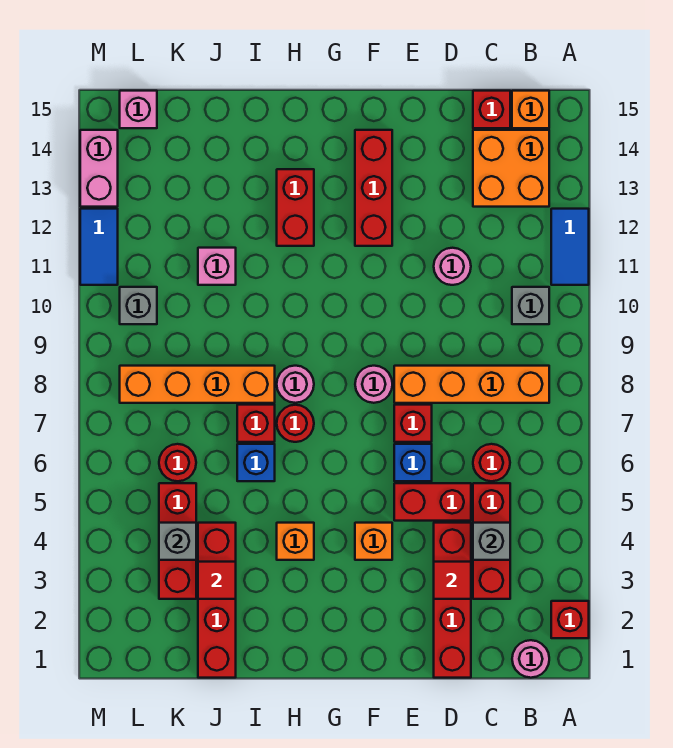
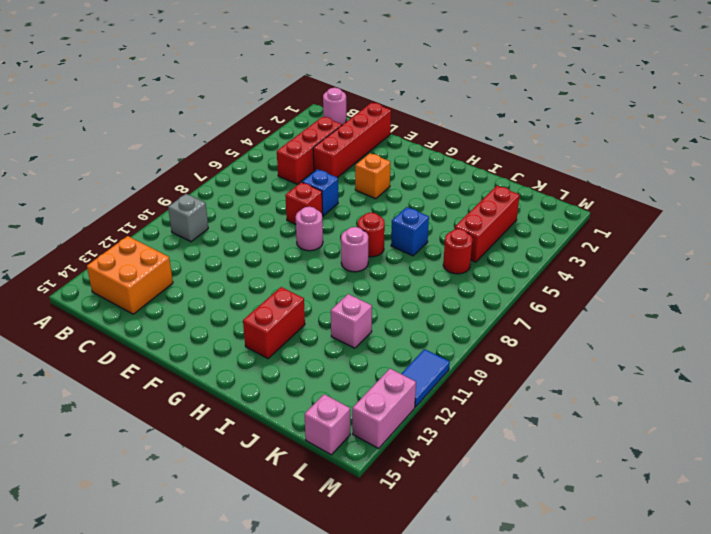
none -> red 1x1 brick [551,601,589,638]
none -> blue 1x2 tile [551,209,589,285]
none -> orange 1x4 brick [394,366,549,403]
none -> orange 1x1 brick [512,91,549,128]

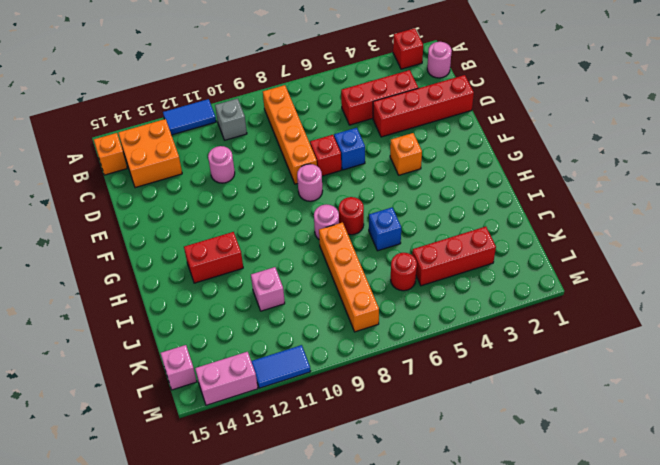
none -> red 1x1 round brick [473,444,510,481]
none -> red 1x1 brick [473,91,510,128]
none -> red 1x2 brick [394,483,471,521]
none -> red 1x3 brick [355,130,392,246]

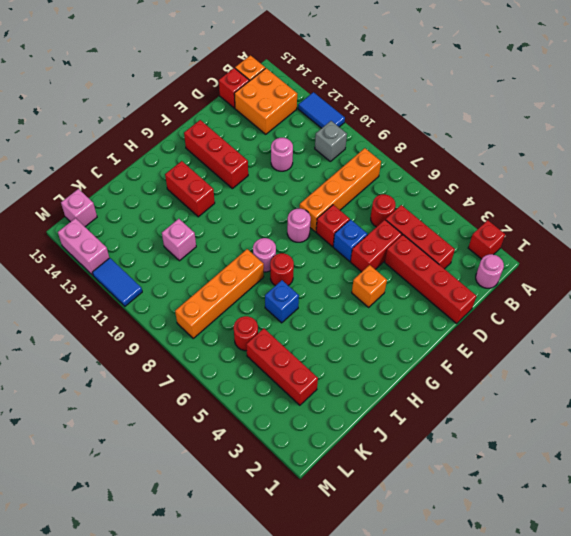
none -> orange 1x1 brick [277,523,314,560]
none -> red 1x1 brick [237,405,275,442]
none -> red 1x4 brick [198,523,236,678]
none -> grey 1x1 brick [120,287,157,324]

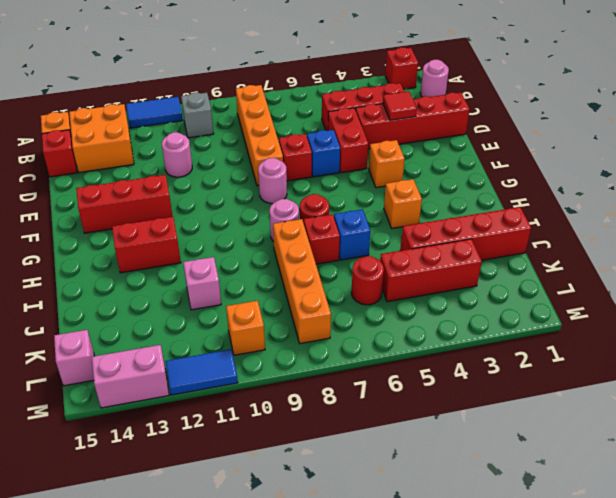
orange 1x1 brick [226,301,265,355] -> grey 1x1 brick [120,287,157,324]
none -> red 1x1 round brick [473,444,510,481]
none -> grey 1x1 brick [473,523,510,560]
none -> red 1x1 tile [198,562,236,599]
none -> grey 1x1 brick [159,523,196,560]

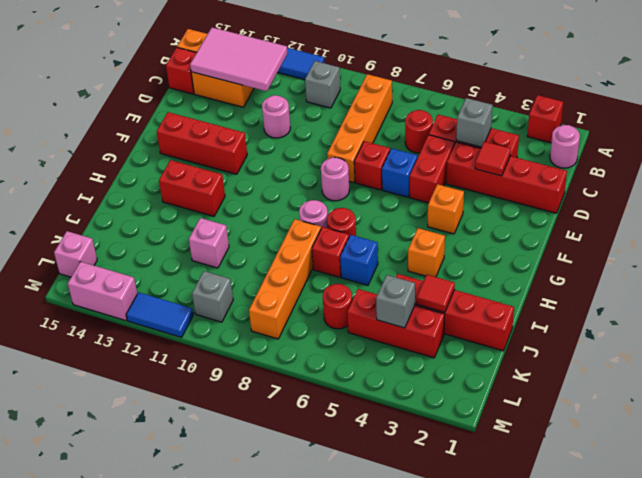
pink 2x3 tile [190,28,288,91] -> none

